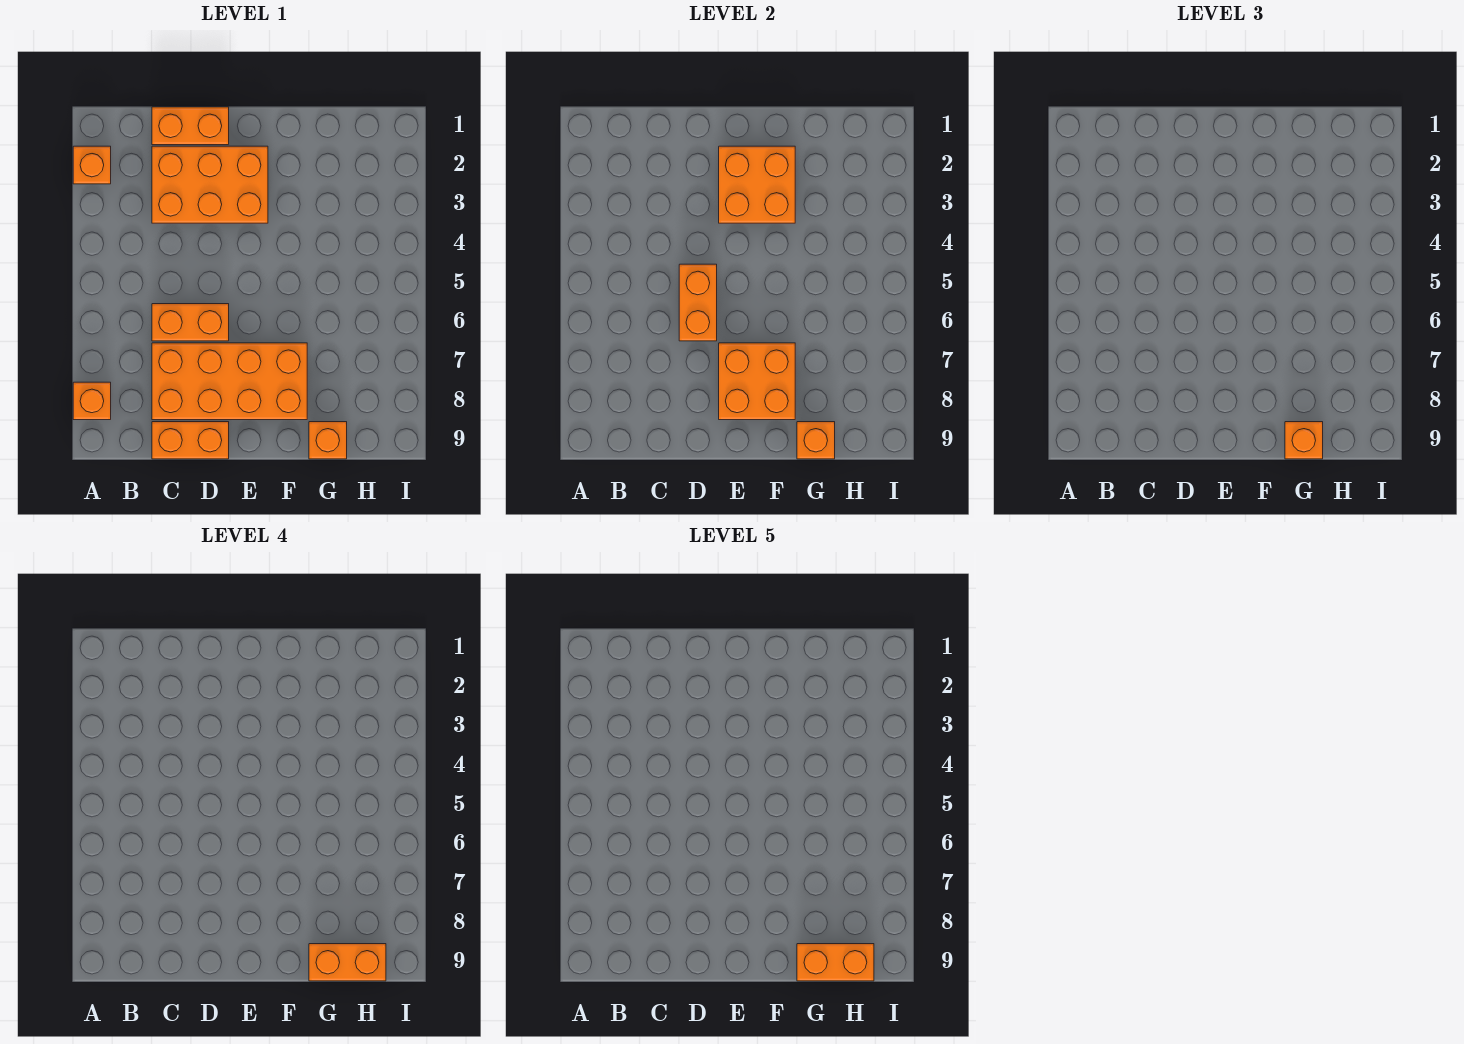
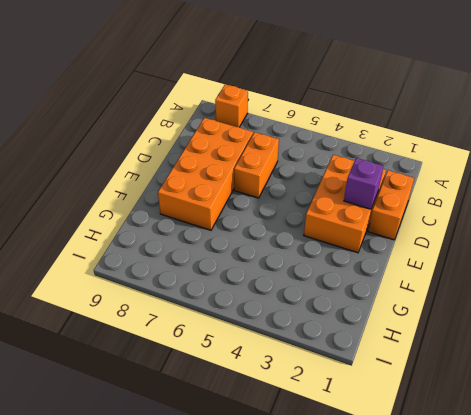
purple 1x1 brick [344,158,383,209] -> none
none -> orange 1x1 brick [73,146,111,184]
none -> orange 1x2 brick [152,422,229,459]
none -> orange 1x1 brick [309,422,347,459]

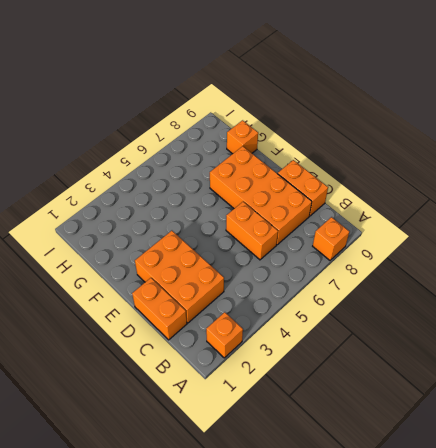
none -> orange 1x2 brick [679,264,717,341]
none -> orange 2x2 brick [719,146,795,223]
none -> orange 2x2 brick [719,343,795,420]

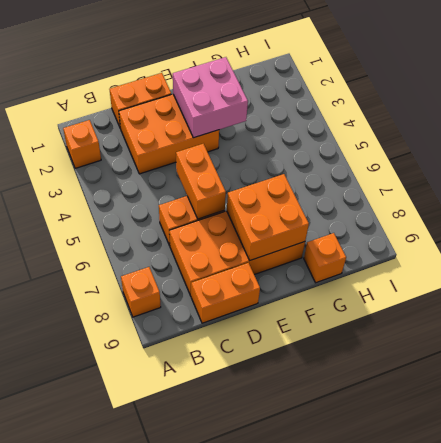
pink 2x2 brick [173,57,248,138] -> orange 2x2 brick [719,146,795,223]
none -> orange 1x1 brick [797,422,835,459]
none -> orange 1x1 brick [1285,422,1323,459]
none -> orange 1x2 brick [309,944,386,981]

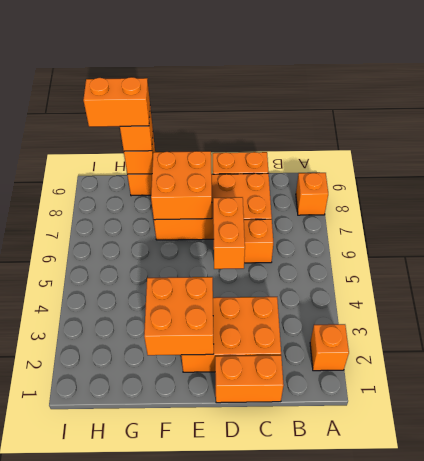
none -> orange 1x2 brick [797,944,874,981]

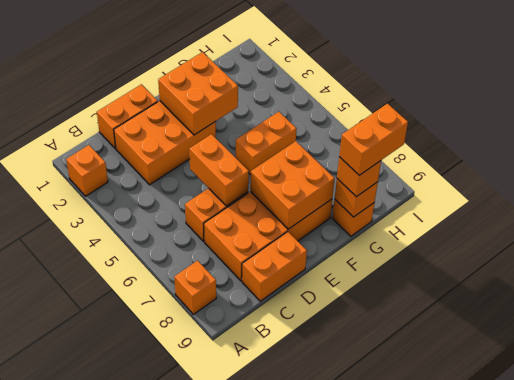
orange 1x2 brick [236,112,296,175] -> orange 1x2 brick moved to [797,944,874,981]

